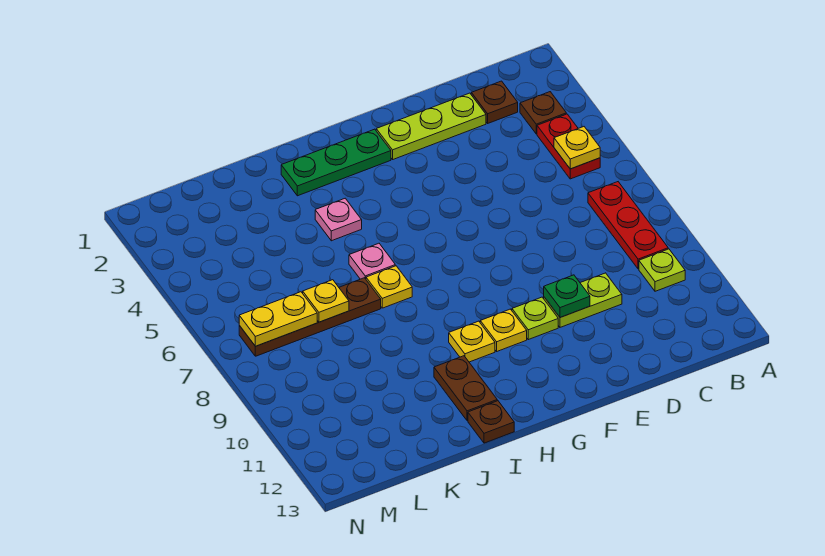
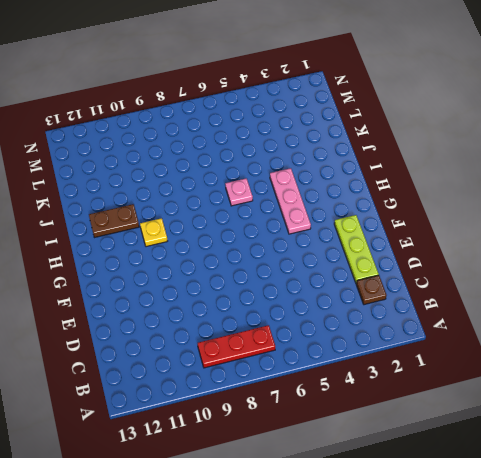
pink 1x3 plate [270,168,311,234] -> pink 1x1 plate [315,198,362,241]
none -> brown 1x1 plate [520,92,566,134]
none -> red 1x2 plate [537,114,600,179]
none -> lime 1x1 plate [639,249,685,291]

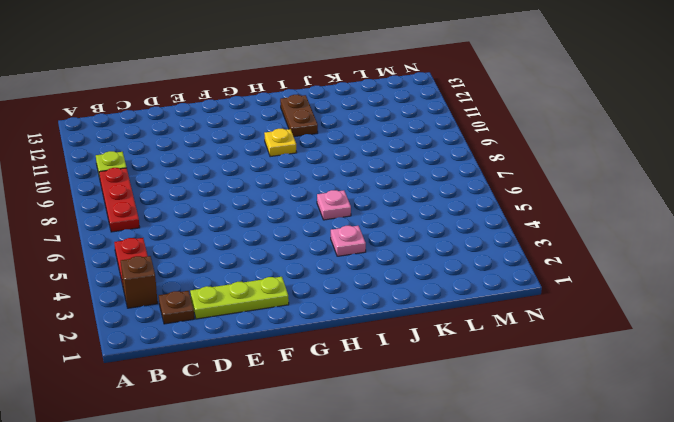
brown 1x1 brick [121,256,158,308] -> brown 1x1 plate [520,92,566,134]
none -> lime 1x2 plate [544,273,622,327]
none -> lime 1x1 plate [512,297,558,340]
none -> green 1x3 plate [281,129,391,196]

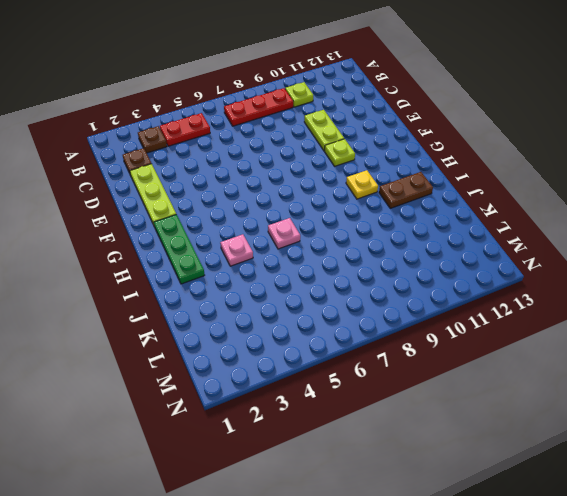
none -> yellow 1x1 plate [480,309,527,351]
none -> yellow 1x1 plate [366,266,412,308]
none -> brown 1x1 plate [468,401,514,443]

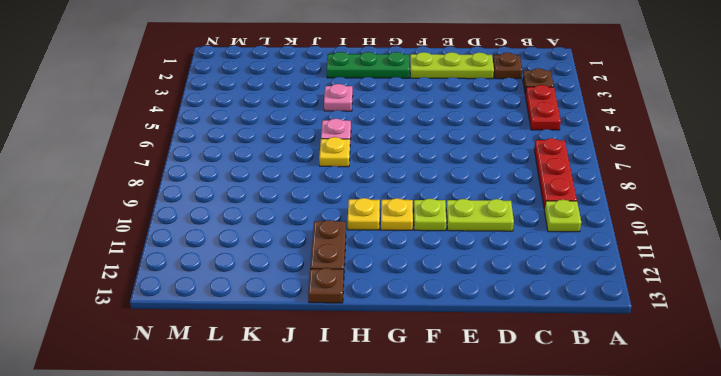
none -> brown 1x4 plate [239,278,381,356]
none -> yellow 1x1 plate [554,127,600,169]
none -> green 1x1 plate [544,275,590,317]

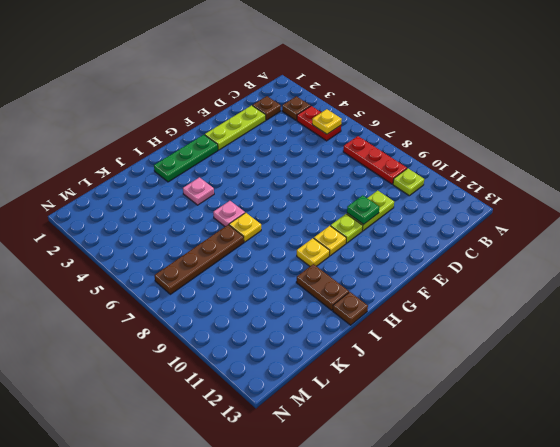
none -> yellow 1x1 plate [303,280,349,322]
none -> yellow 1x2 plate [239,292,317,346]

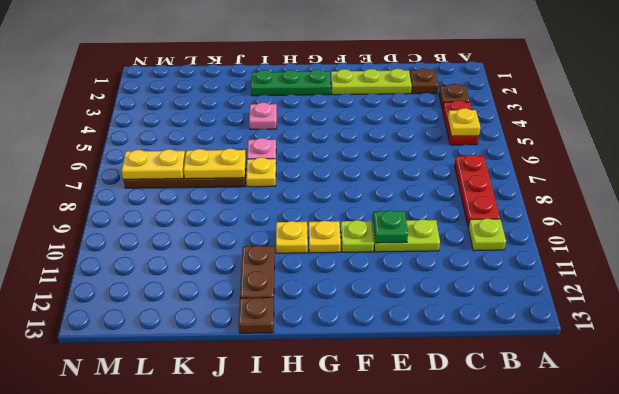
yellow 1x2 plate [184,149,246,179] -> yellow 1x1 plate [303,280,349,322]

